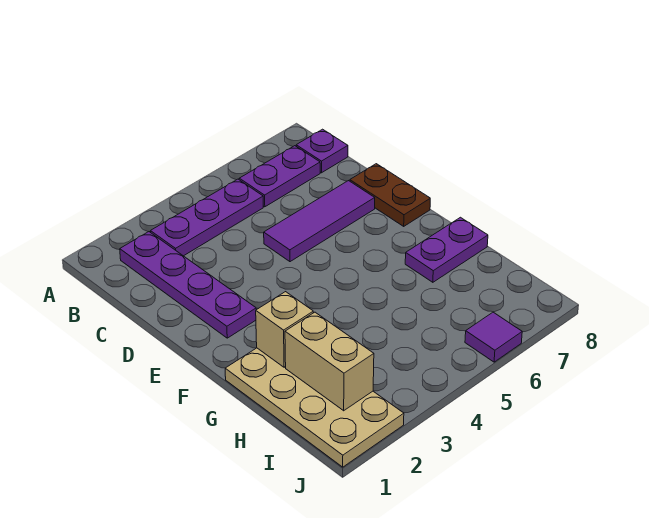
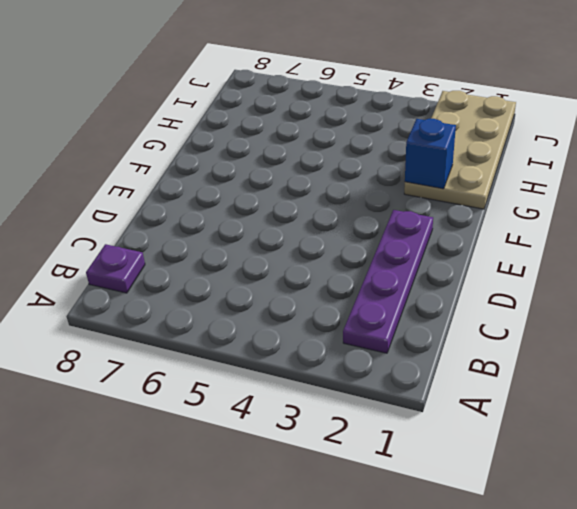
blue 1x1 brick [405,119,456,189] -> tan 1x1 brick [256,292,313,367]
none -> purple 1x3 plate [150,179,263,256]
none -> purple 1x2 plate [239,146,320,207]

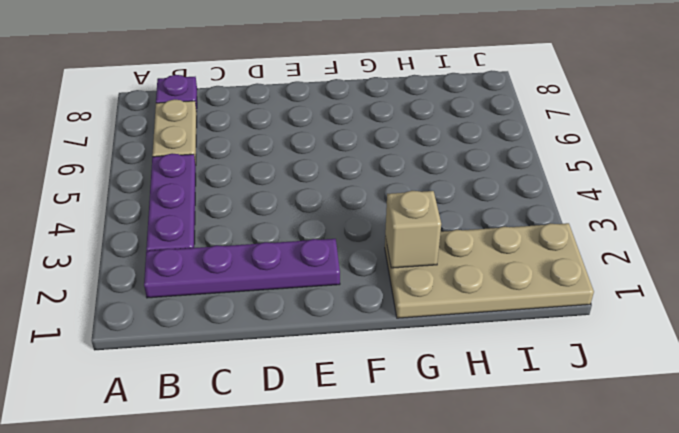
tan 1x2 plate [153,99,197,164] -> purple 1x2 plate [239,146,320,207]
none -> purple 1x3 tile [264,181,375,262]
none -> brown 1x2 plate [350,164,430,226]

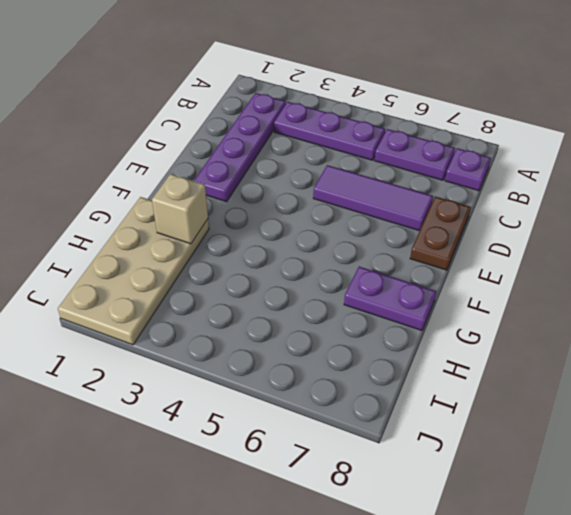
none -> purple 1x1 tile [465,312,522,362]
none -> tan 1x2 brick [285,312,374,411]

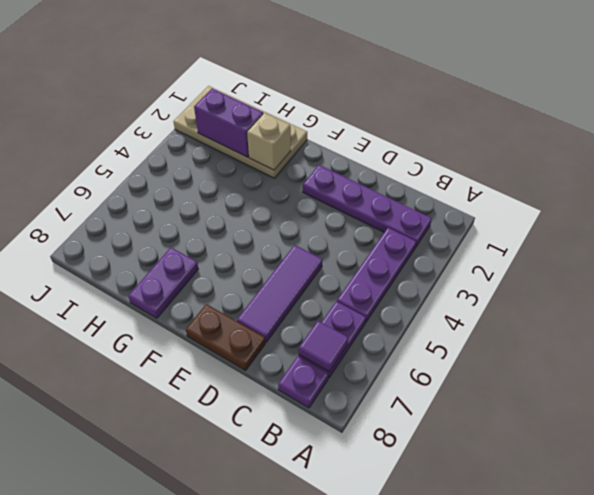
purple 1x1 tile [299,321,348,372] -> purple 1x1 tile moved to [465,312,522,362]
purple 1x2 brick [194,89,263,157] -> tan 1x2 brick [285,312,374,411]

